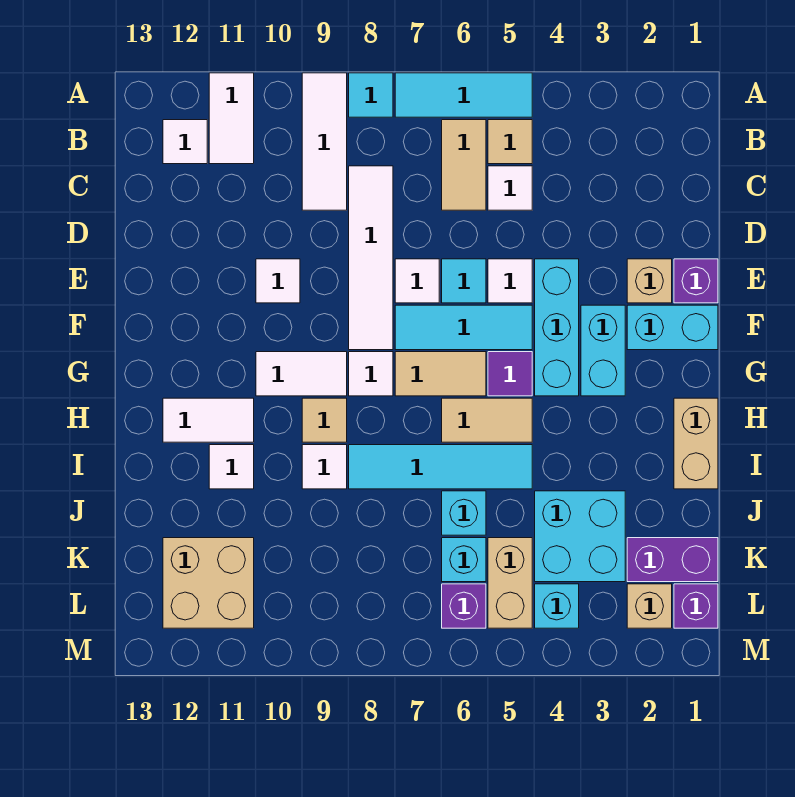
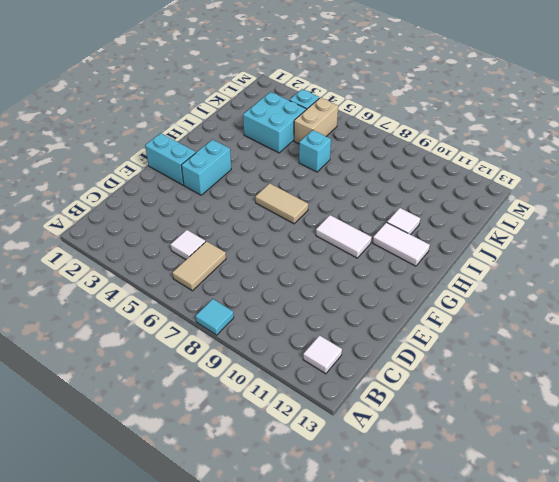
none -> cyan 1x3 tile [395,73,532,117]
none -> white 1x3 tile [302,73,347,210]
none -> white 1x2 tile [209,73,254,164]
none -> tan 1x1 tile [488,120,532,164]

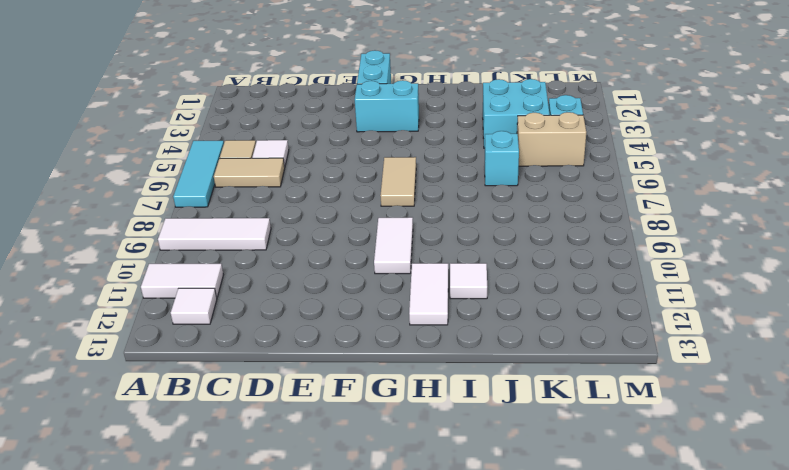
none -> cyan 1x1 tile [349,73,393,117]
none -> white 1x4 tile [349,166,393,350]
none -> purple 1x1 brick [674,259,718,303]
none -> tan 1x1 brick [627,259,672,303]

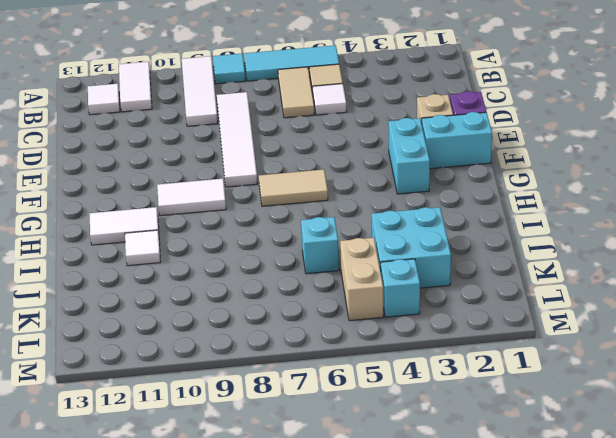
none -> cyan 1x3 brick [535,259,579,396]
none -> white 1x1 tile [488,259,532,303]
none -> cyan 1x1 tile [442,259,486,303]
none -> white 1x1 tile [395,259,439,303]

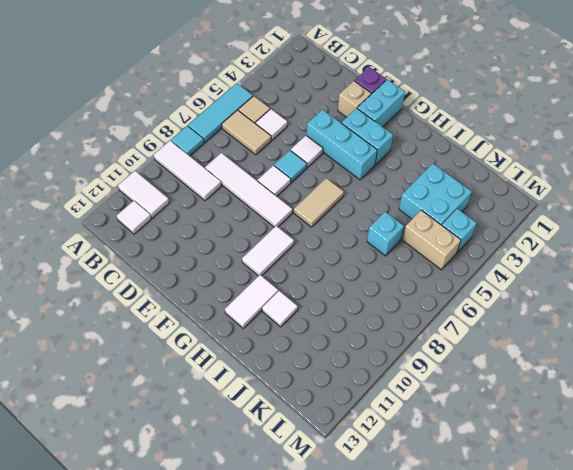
none -> white 1x1 tile [256,259,300,303]
none -> cyan 1x3 tile [395,305,532,350]
none -> purple 1x1 tile [488,352,532,396]
none -> white 1x1 tile [349,352,393,396]

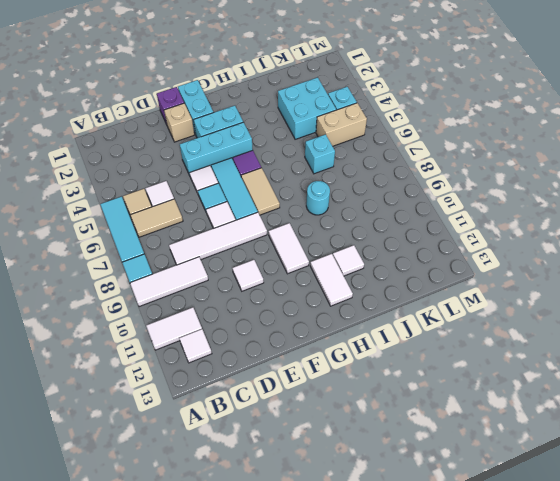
cyan 1x1 round brick [306,181,330,215] -> cyan 1x4 tile [349,445,532,489]
none -> white 1x1 tile [349,352,393,396]
none -> tan 1x2 brick [674,398,718,489]
none -> tan 1x2 tile [442,398,532,442]
none -> tan 1x1 tile [302,398,347,442]

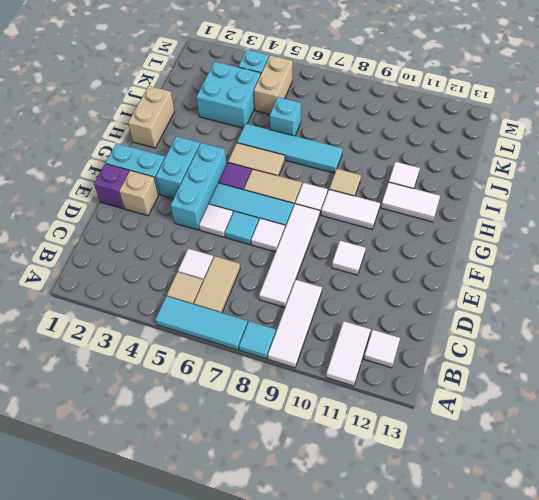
none -> white 1x1 tile [302,445,347,489]
none -> purple 1x2 brick [627,538,718,582]
none -> cyan 1x1 brick [442,538,486,582]
none -> tan 2x2 brick [163,538,254,628]

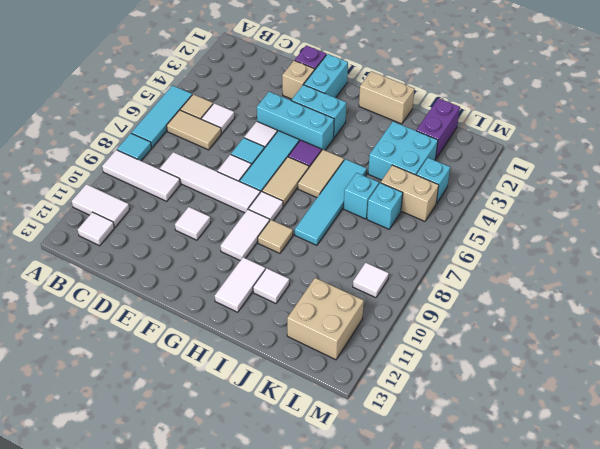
white 1x1 tile [353,263,389,298] -> white 1x1 tile moved to [302,445,347,489]
none -> purple 1x1 brick [674,584,718,628]
none -> tan 1x1 brick [627,584,672,628]
none -> purple 1x1 brick [442,584,486,628]

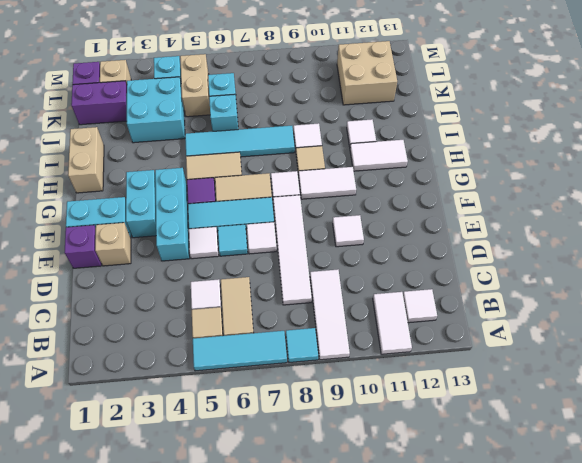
none -> purple 1x1 brick [442,584,486,628]

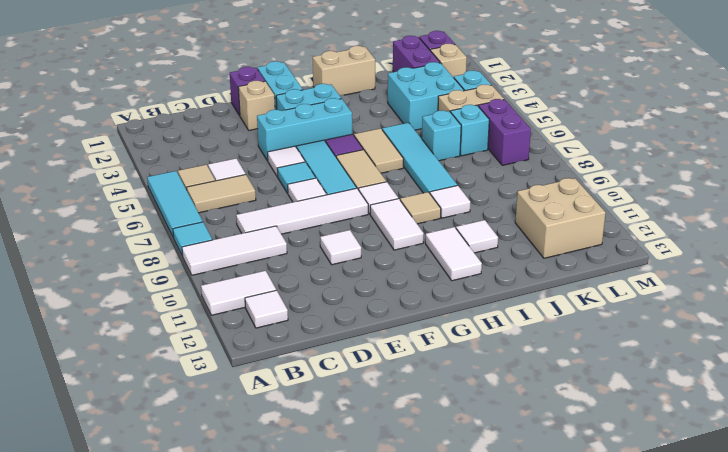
purple 1x2 brick [478,99,531,165] -> purple 1x1 brick [442,584,486,628]

